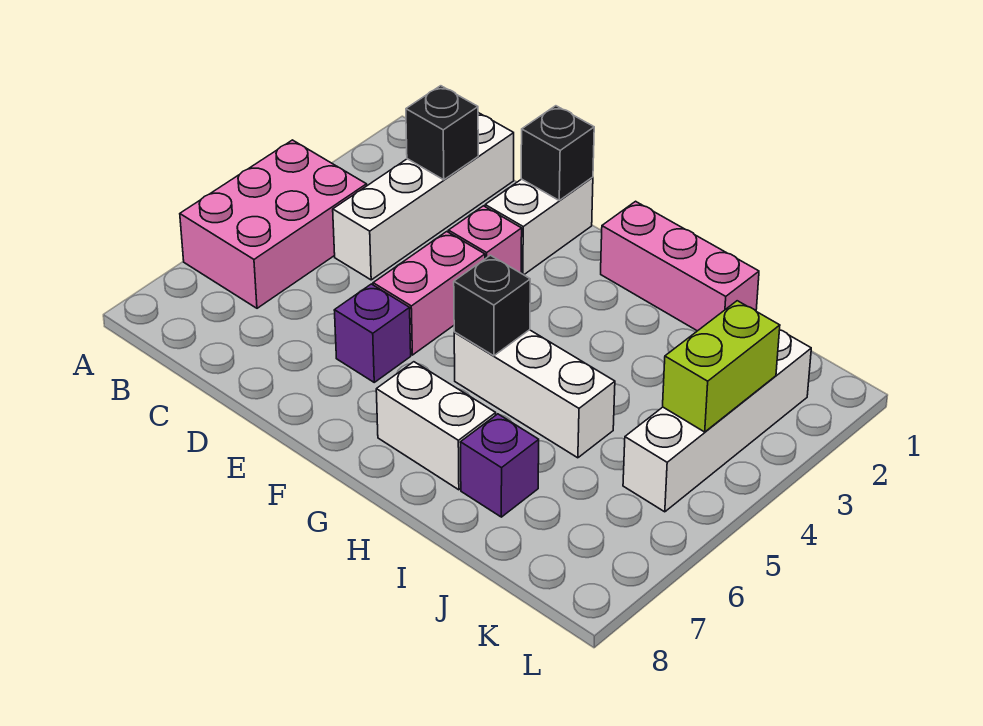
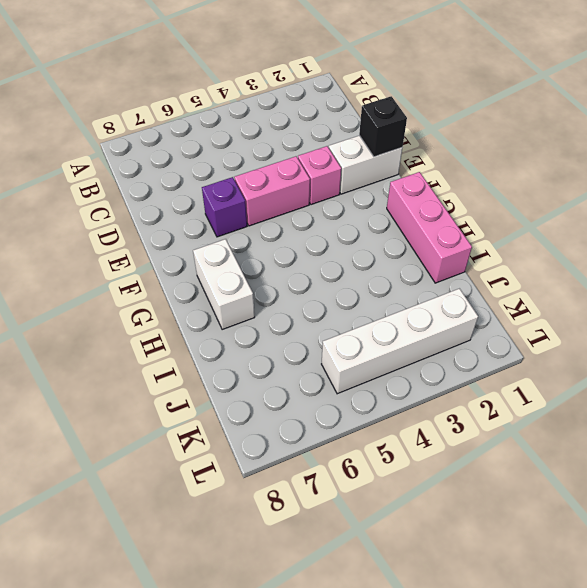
none -> pink 2x3 brick [180,140,367,308]
none -> white 1x4 brick [333,113,514,280]
none -> white 1x3 brick [454,330,615,458]

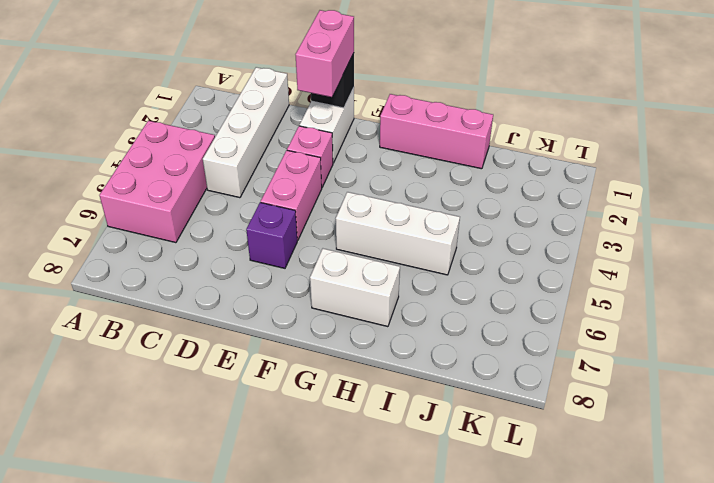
pink 1x2 brick [295,10,354,97] -> none
none -> purple 1x1 brick [460,414,539,517]
none -> white 1x4 brick [623,330,811,512]
none -> black 1x1 brick [406,86,478,180]

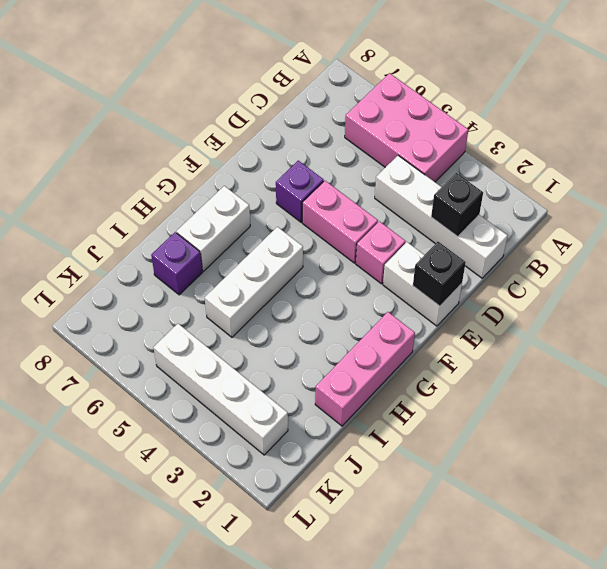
none -> black 1x1 brick [454,255,530,356]
none -> lime 1x2 brick [663,301,780,432]

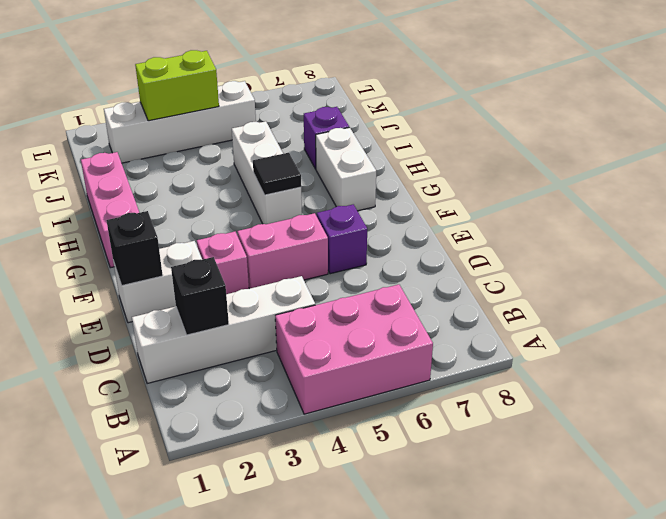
black 1x1 tile [253,153,301,195] -> black 1x1 brick [454,255,530,356]

